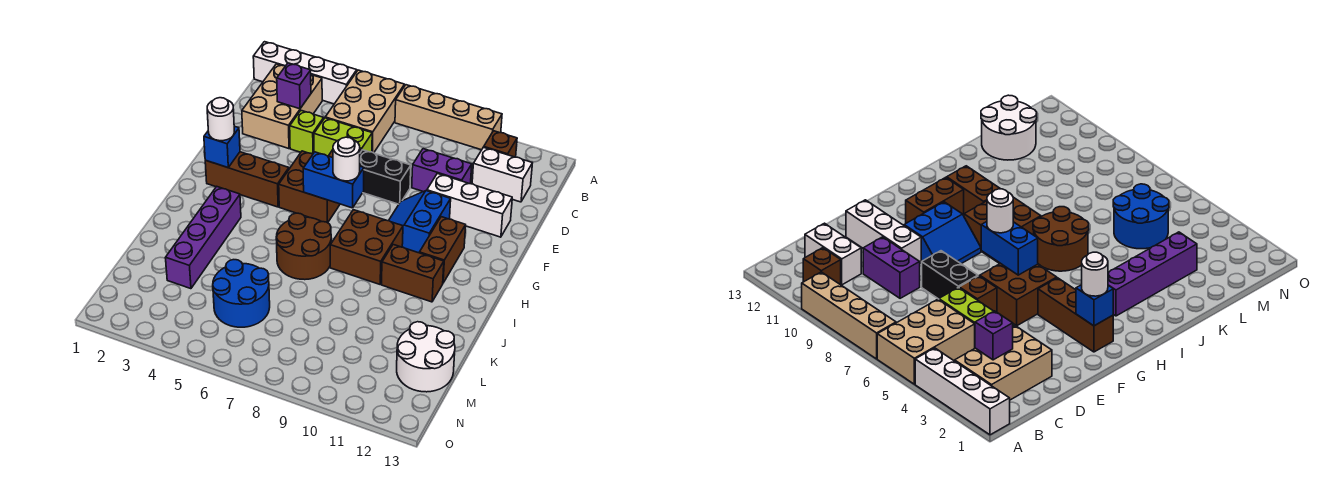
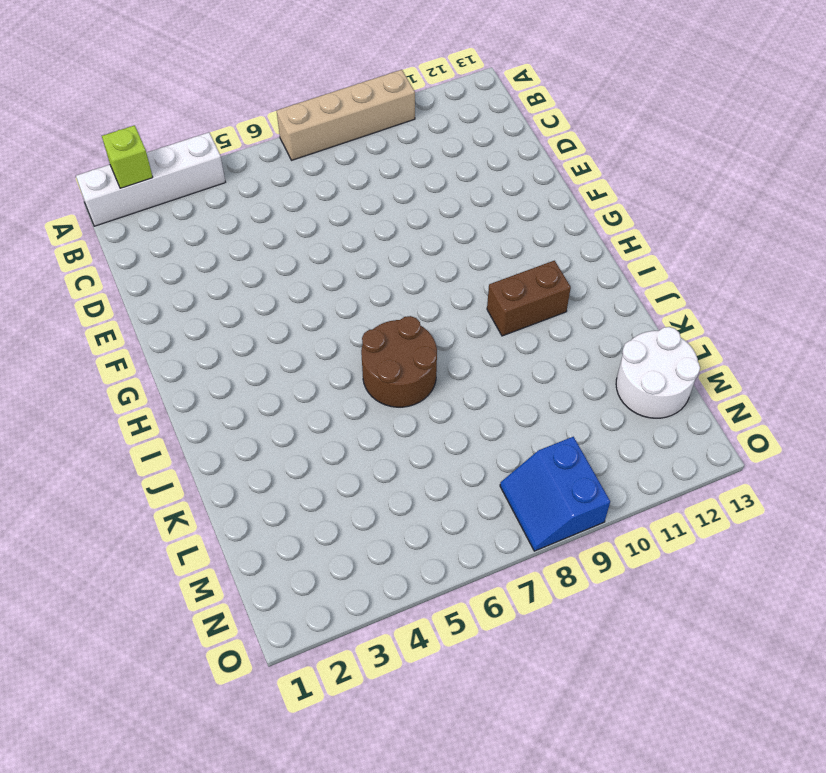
lime 1x1 brick [102,125,153,188] -> lime 1x1 brick moved to [290,111,324,154]
blue 2x2 slope [500,437,610,551] -> blue 2x2 slope moved to [389,191,451,253]
none -> tan 2x3 brick [325,70,405,153]
none -> tan 2x3 brick [242,64,322,149]
none -> brown 1x1 brick [484,131,517,157]

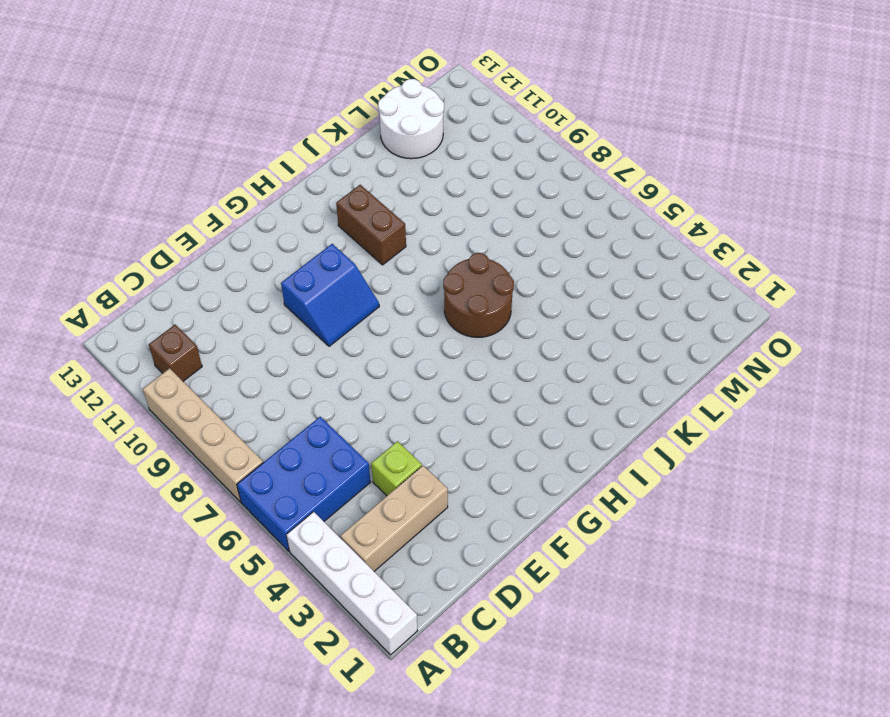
blue 2x3 brick [237,417,370,551] -> tan 2x3 brick [325,70,405,153]
tan 1x3 brick [341,466,448,571] -> tan 2x3 brick [242,64,322,149]
none -> white 1x2 brick [472,147,532,202]
none -> lime 1x2 brick [314,118,372,156]
none -> purple 1x2 brick [412,149,472,192]

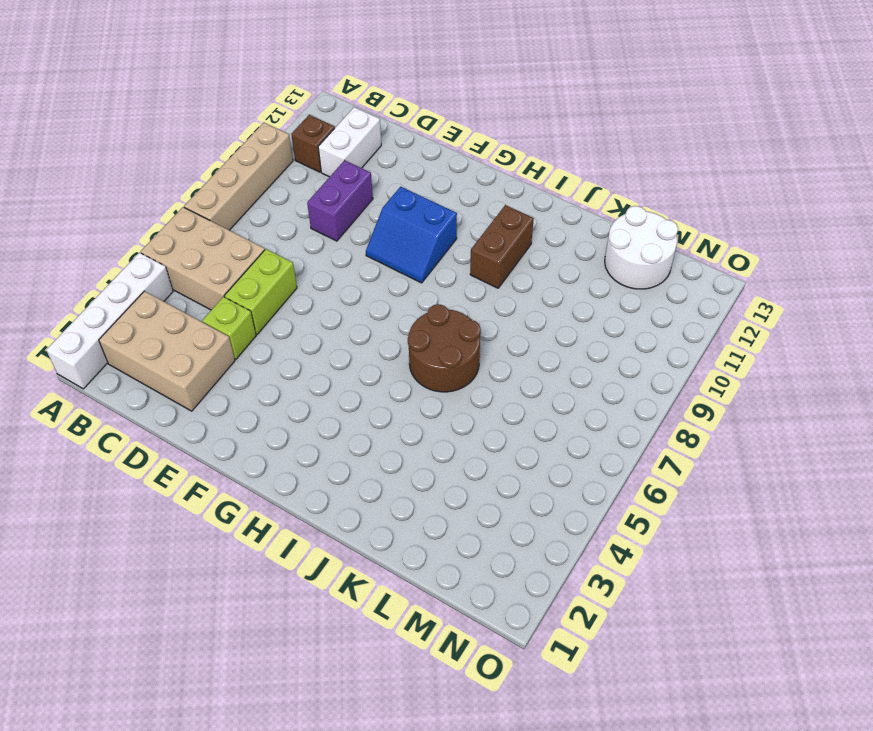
none -> brown 1x1 brick [959,276,997,312]
none -> black 1x2 brick [360,150,411,204]
none -> white 1x3 brick [427,173,512,237]

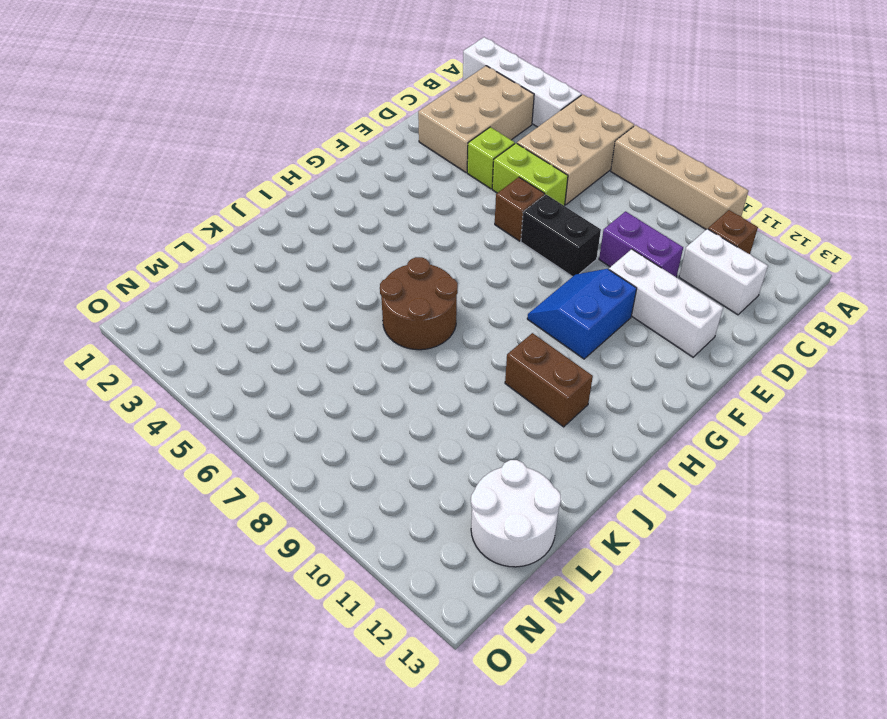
none -> brown 2x2 brick [279,151,340,223]
none -> brown 1x3 brick [205,152,289,207]
none -> brown 1x2 brick [419,217,466,283]

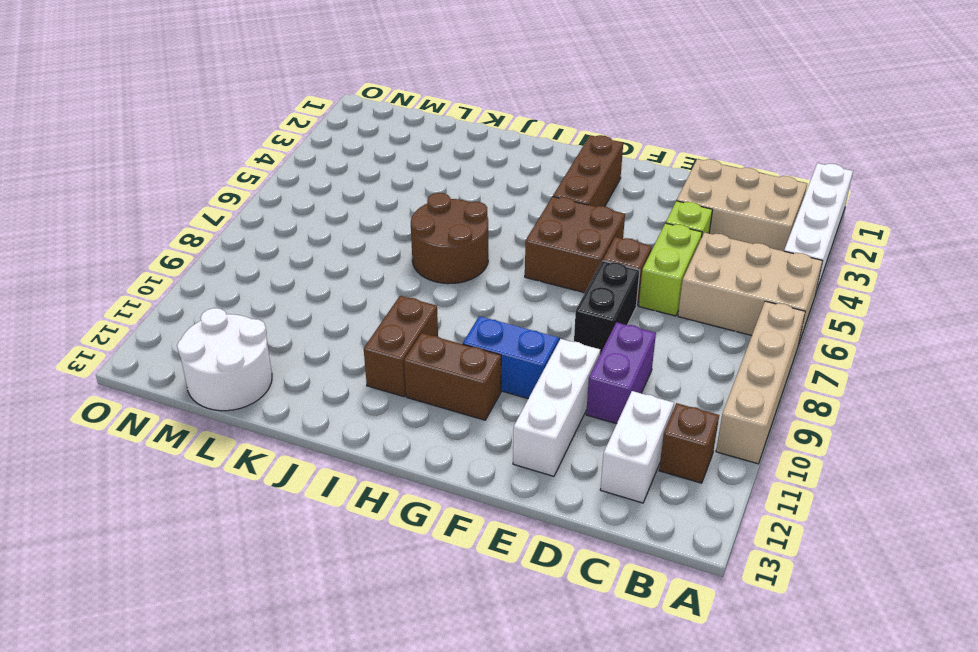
none -> brown 2x2 brick [330,210,403,284]
none -> purple 1x4 brick [165,186,241,289]
none -> blue 2x2 round brick [213,260,270,327]

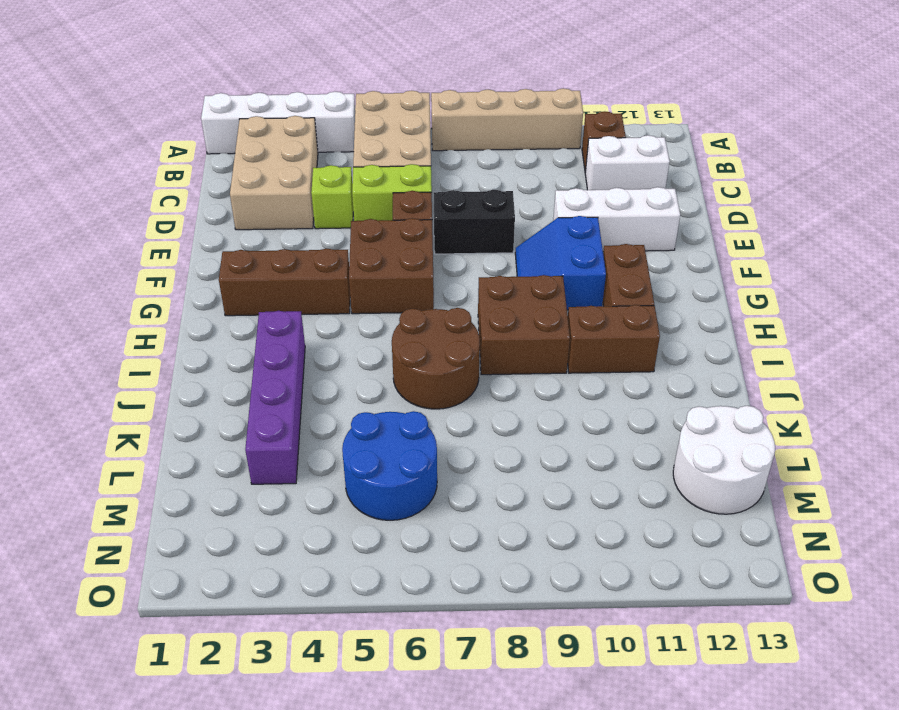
none -> purple 1x2 brick [412,149,472,192]
none -> purple 1x1 brick [277,63,311,109]
none -> blue 1x1 brick [204,126,240,167]

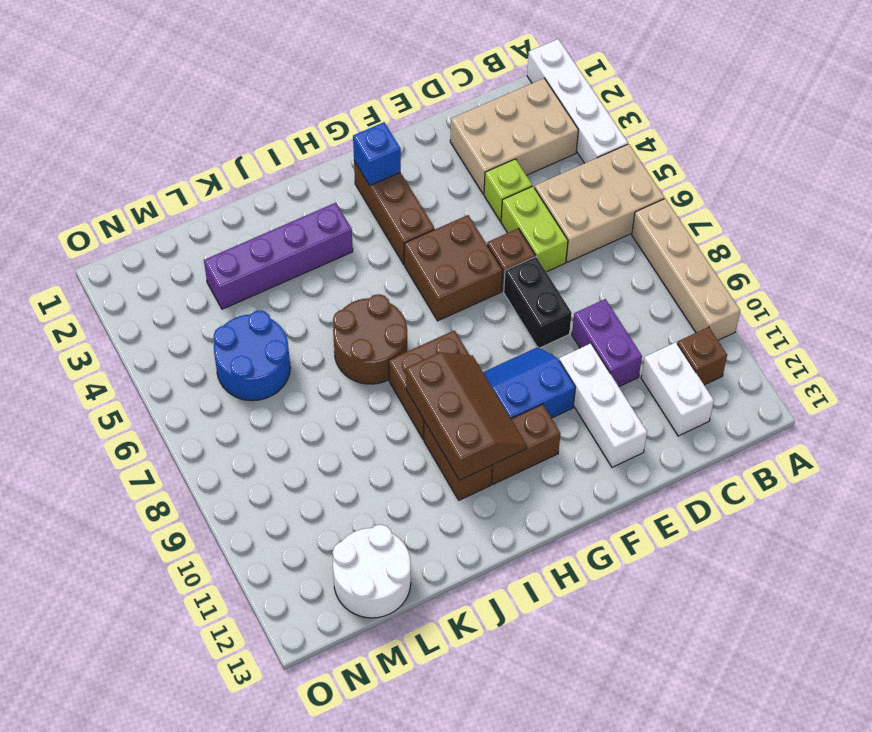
brown 2x3 slope [406,353,527,480] -> none
none -> purple 1x1 brick [277,63,311,109]
none -> blue 1x2 brick [303,152,364,208]
none -> white 1x1 round brick [207,98,234,141]

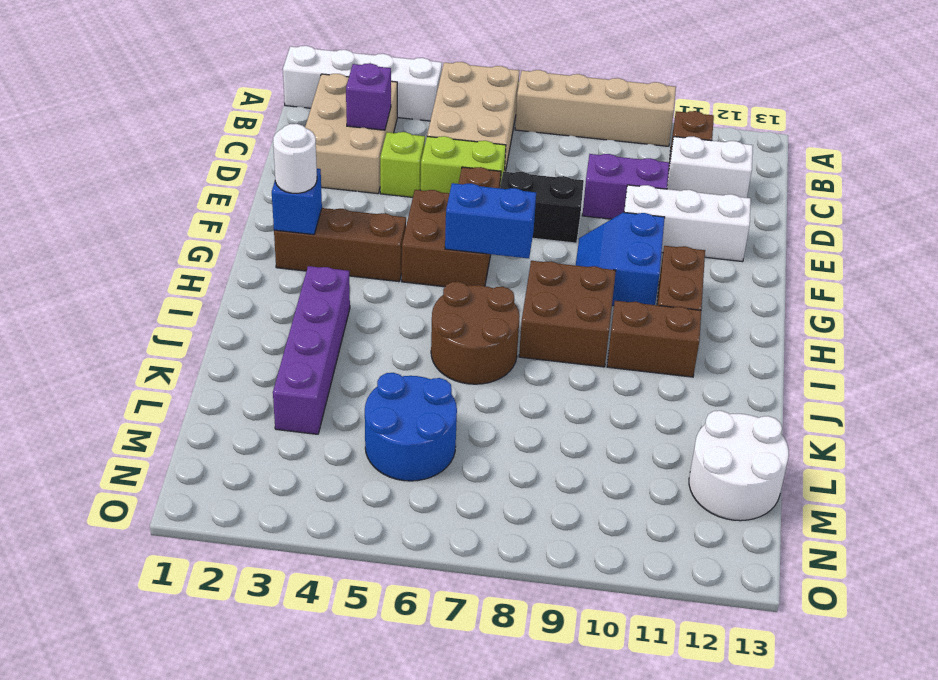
none -> white 1x1 round brick [333,137,360,181]

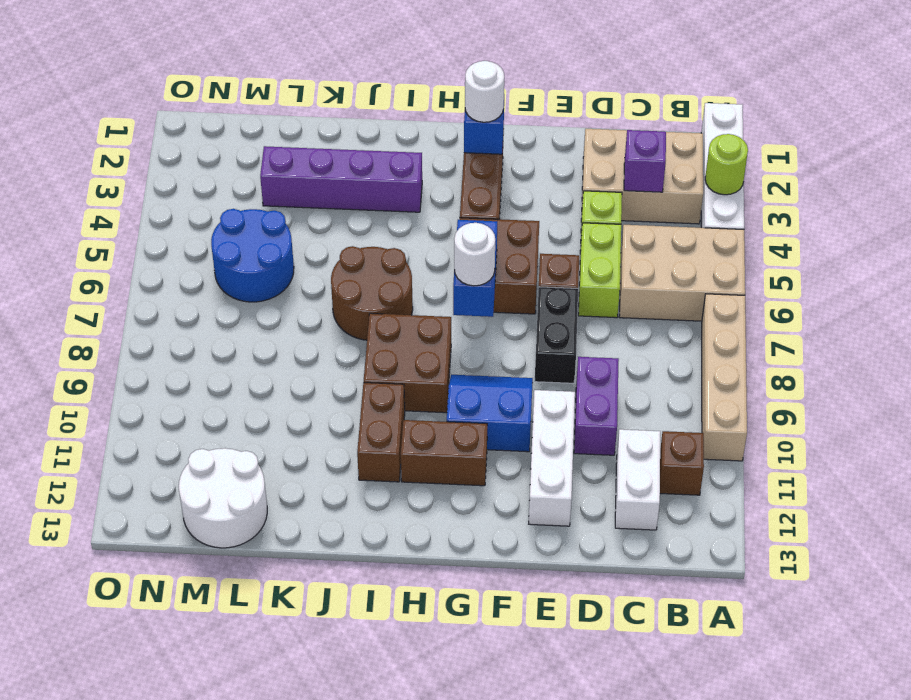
lime 1x1 round brick [705,134,748,195] -> none

